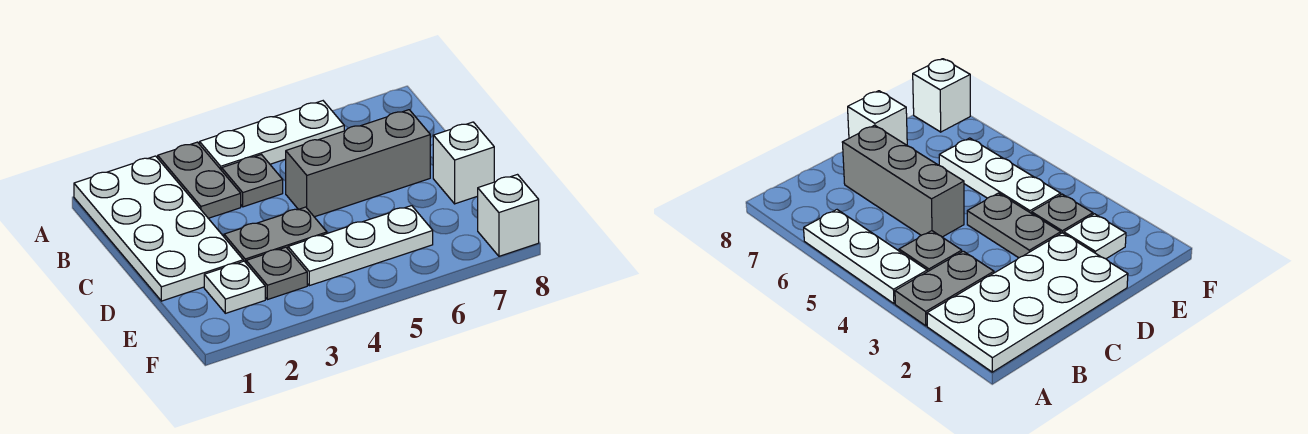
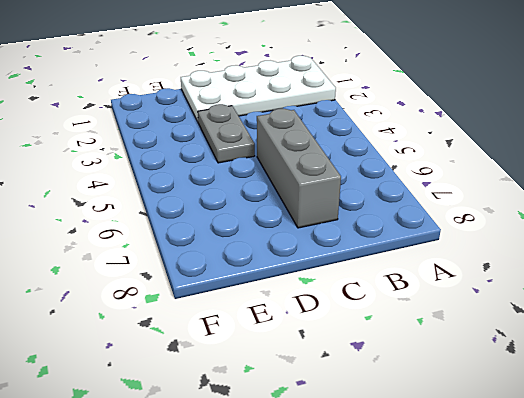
none -> grey 1x2 plate [158,142,241,218]
none -> white 1x3 plate [200,101,344,170]

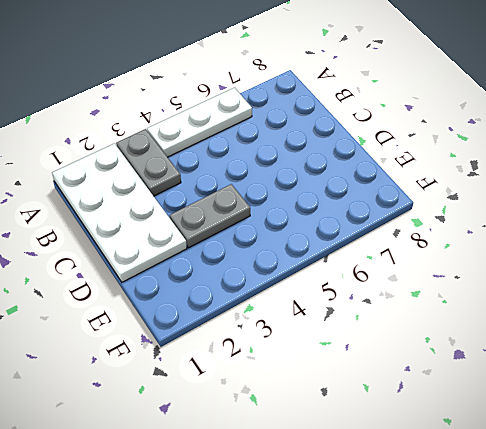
none -> grey 1x1 plate [222,155,283,207]
none -> grey 1x3 brick [285,110,430,217]

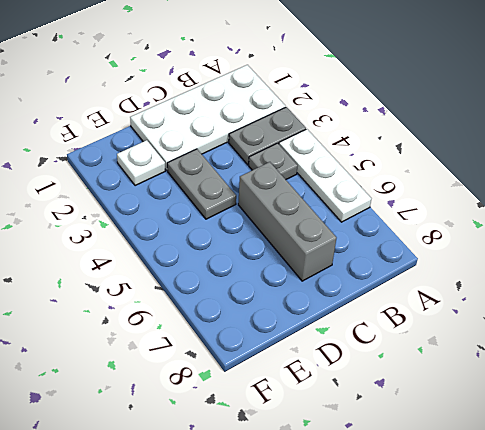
none -> white 1x1 brick [433,122,494,204]
none -> grey 1x1 plate [246,247,307,300]

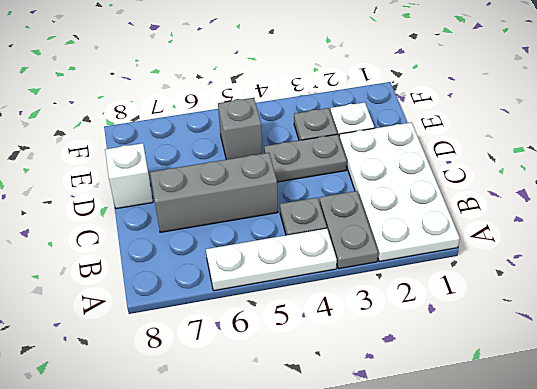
grey 1x1 brick [218,98,262,160] -> white 1x3 plate [288,206,433,286]
none -> white 1x1 brick [478,175,539,256]

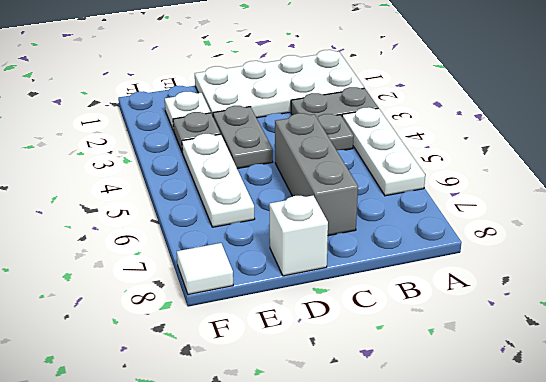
white 1x1 tile [177,243,233,295] -> white 1x1 brick [478,175,539,256]

